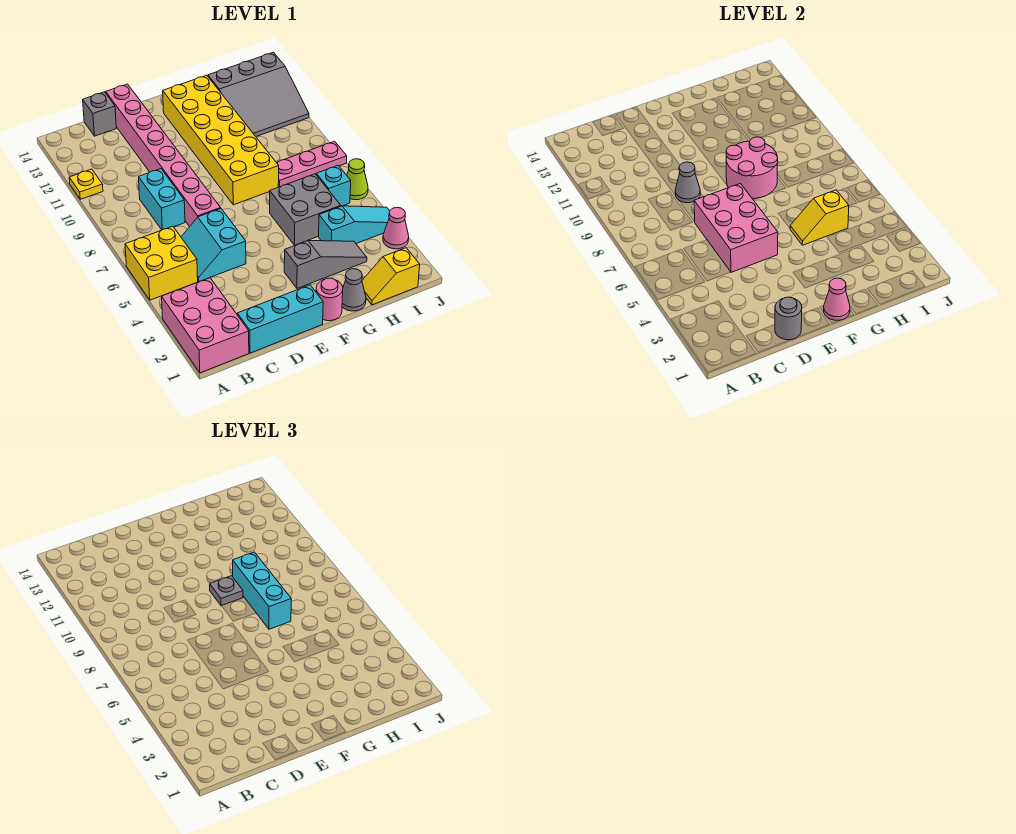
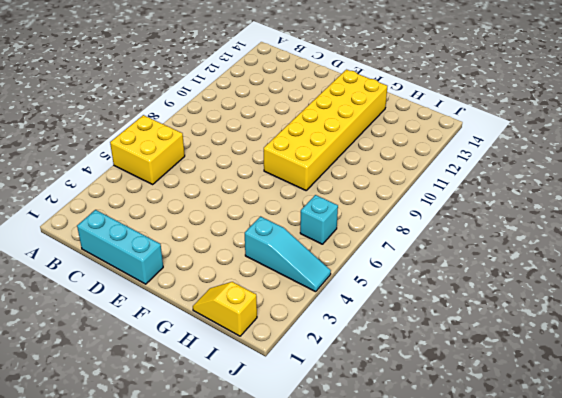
none -> pink 2x3 brick [162,278,249,373]
none -> yellow 1x1 plate [69,169,103,199]
none -> cyan 2x2 slope [181,209,246,282]

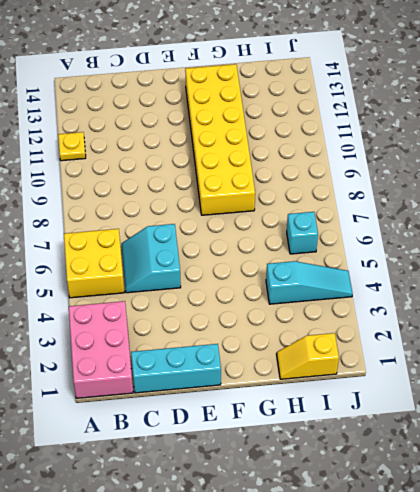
none -> cyan 1x2 brick [139,169,185,230]
none -> grey 1x1 brick [83,92,116,136]
none -> pink 1x8 brick [106,84,221,227]

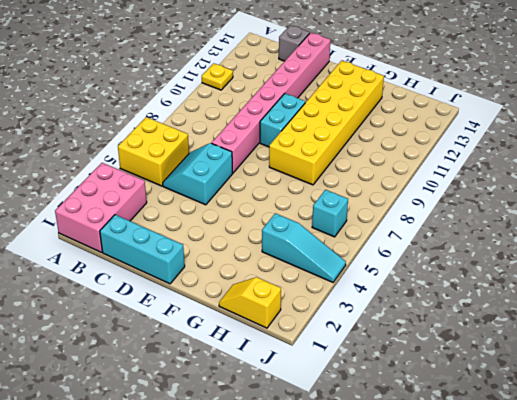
cyan 1x2 brick [260,94,305,147] -> cyan 1x2 brick moved to [139,169,185,230]
none -> pink 1x1 round brick [316,278,343,321]
none -> grey 1x3 slope [284,241,367,288]
none -> grey 1x1 cone [342,269,366,311]

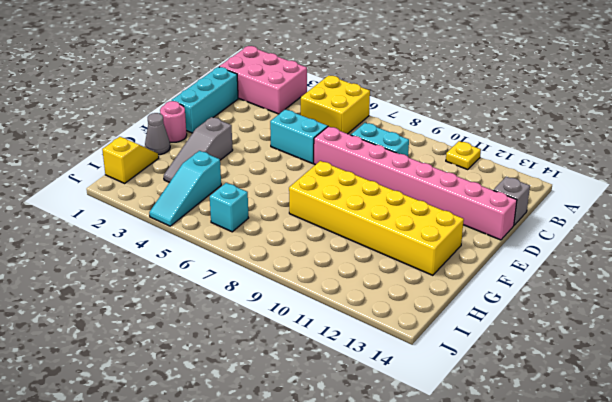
none -> grey 2x2 brick [270,174,341,245]
none -> pink 1x3 plate [276,141,347,187]
none -> grey 3x3 slope [208,52,309,136]

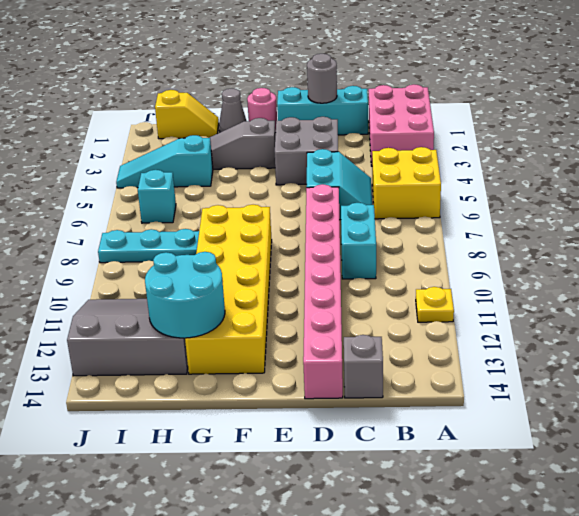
grey 2x2 brick [275,117,338,185] -> grey 2x2 brick moved to [270,174,341,245]
cyan 2x2 round brick [145,252,225,338] -> none
cyan 1x3 plate [98,229,199,263] -> pink 1x3 plate [276,141,347,187]
none -> pink 1x1 cone [383,207,409,249]
none -> lime 1x1 cone [347,159,368,200]
none -> pink 2x3 brick [694,183,778,272]

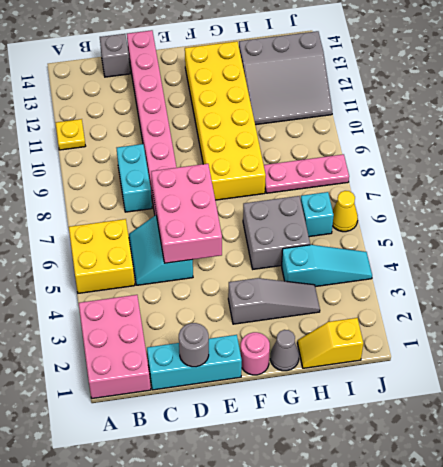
yellow 1x1 cone [333,191,358,232] -> lime 1x1 cone [347,159,368,200]
none -> pink 1x1 cone [383,207,409,249]
none -> grey 1x1 cone [675,162,700,203]
none -> pink 1x1 cone [824,278,850,320]

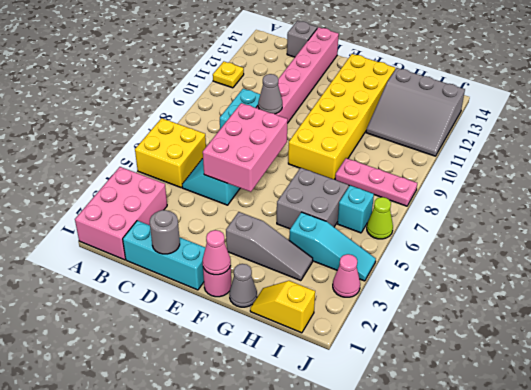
none -> pink 2x2 round brick [726,137,778,198]
none -> yellow 1x2 slope [790,190,849,245]
none -> grey 1x1 plate [210,576,243,606]

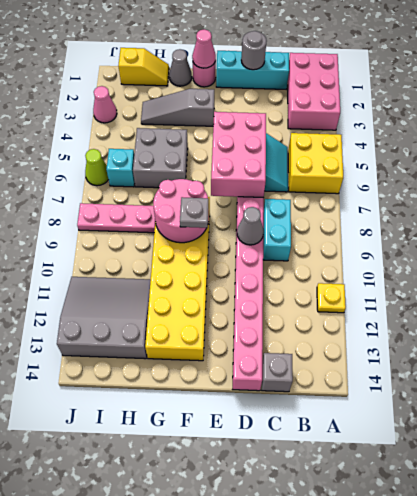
none -> cyan 1x3 slope [319,206,390,244]
none -> yellow 1x2 slope [790,190,849,245]
none -> cyan 1x3 brick [233,552,291,629]

